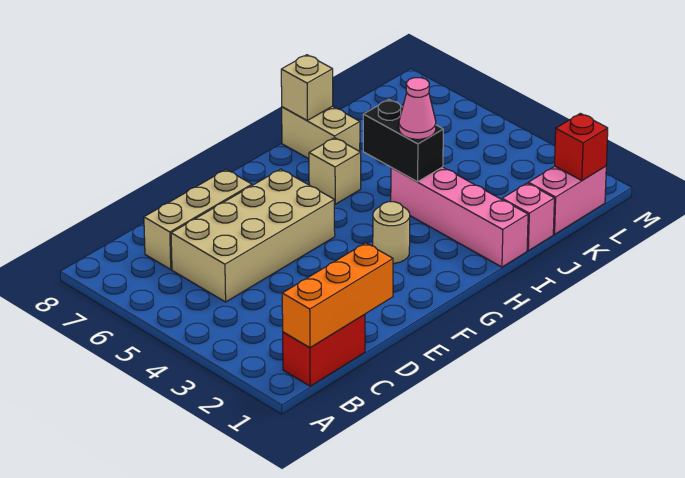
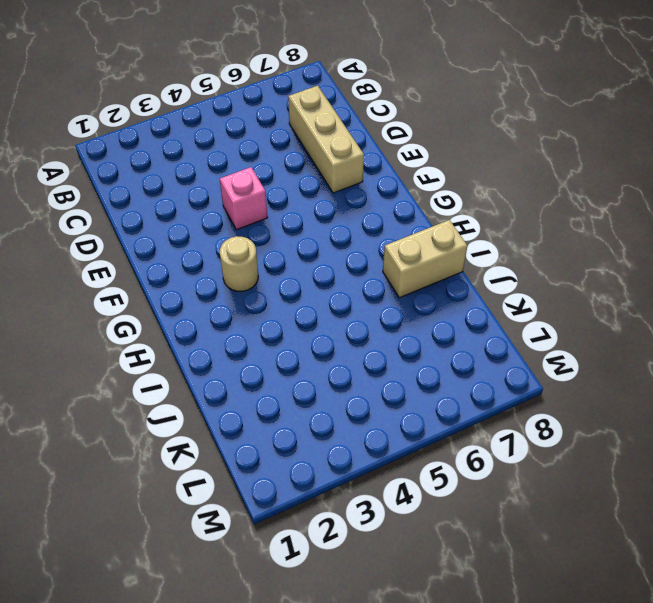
pink 1x1 brick [220,167,268,230] -> pink 1x1 brick moved to [502,183,554,251]
none -> red 1x2 brick [283,314,365,386]
none -> tan 2x4 brick [171,169,335,302]
none -> tan 1x1 brick [309,138,361,204]

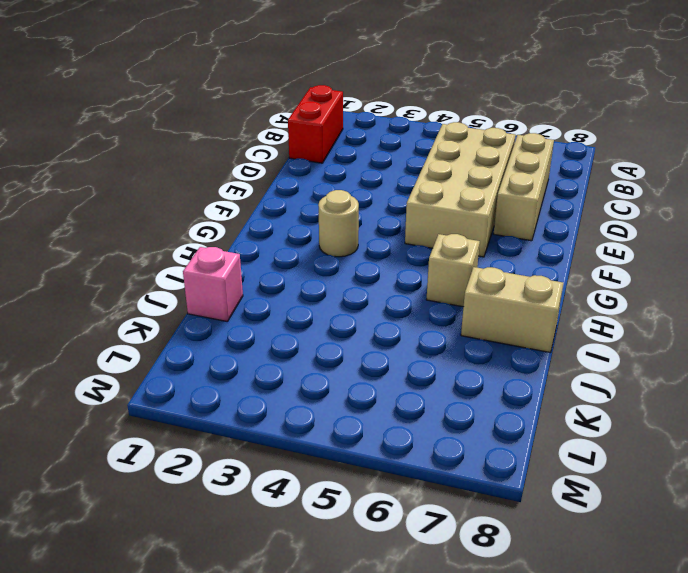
none -> pink 1x4 brick [391,167,528,267]
none -> pink 1x2 brick [528,166,606,234]
none -> orange 1x3 brick [282,243,393,347]

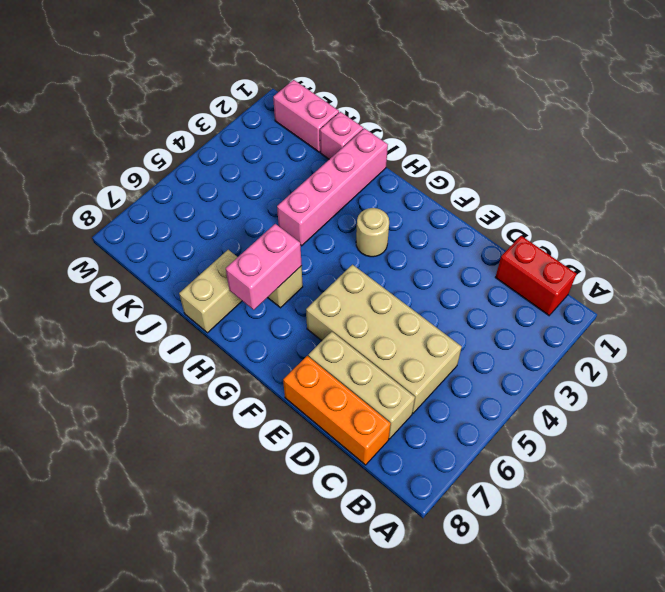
orange 1x3 brick [283,356,391,465] -> orange 1x3 brick moved to [282,243,393,347]
pink 1x2 brick [226,224,302,310] -> none
none -> black 1x2 brick [363,100,443,182]
none -> tan 1x1 brick [281,55,333,120]
none -> red 1x1 brick [555,113,608,180]

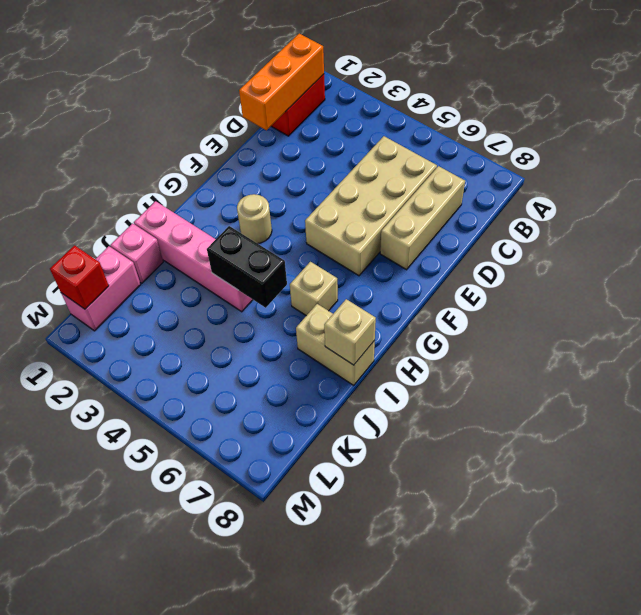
none -> pink 1x1 cone [399,78,436,139]

